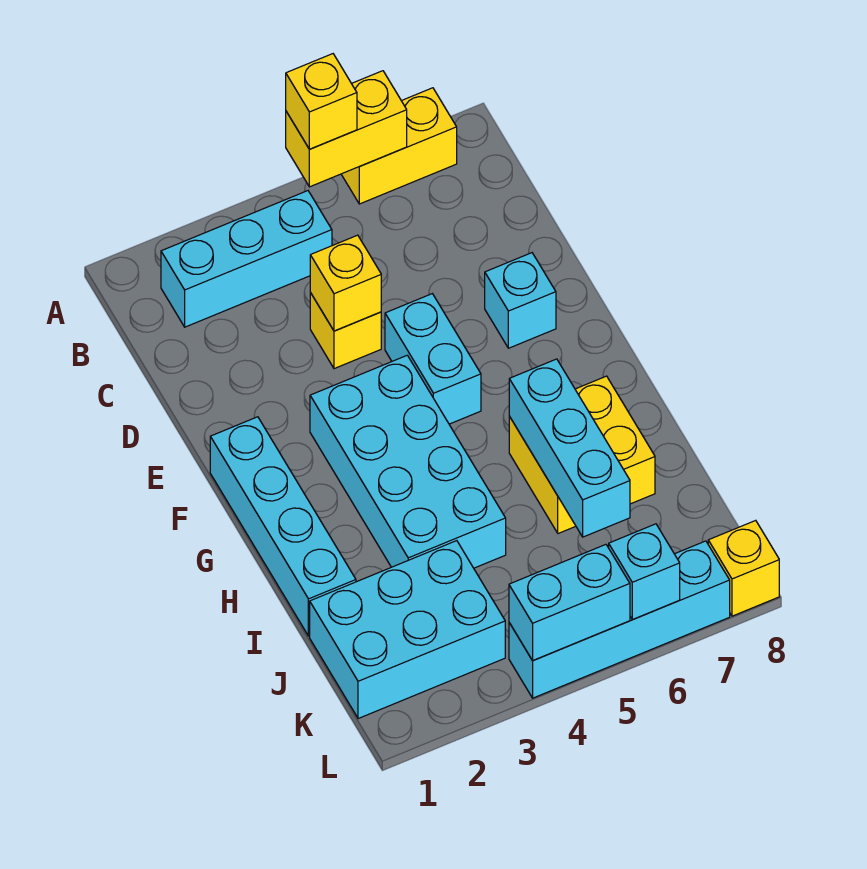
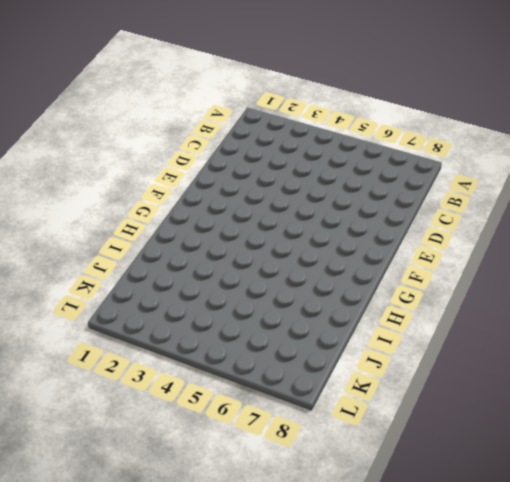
none -> yellow 1x2 brick [341,88,457,204]
none -> cyan 1x3 brick [161,191,332,327]
none -> yellow 1x1 brick [310,293,381,369]

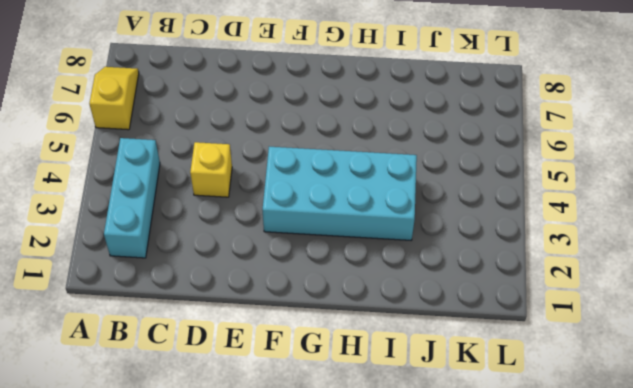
yellow 1x2 slope [89,67,139,130] -> yellow 1x2 brick [341,88,457,204]
none -> cyan 1x2 brick [385,294,481,424]
none -> cyan 1x1 brick [485,253,556,348]
none -> cyan 1x4 brick [210,417,356,636]

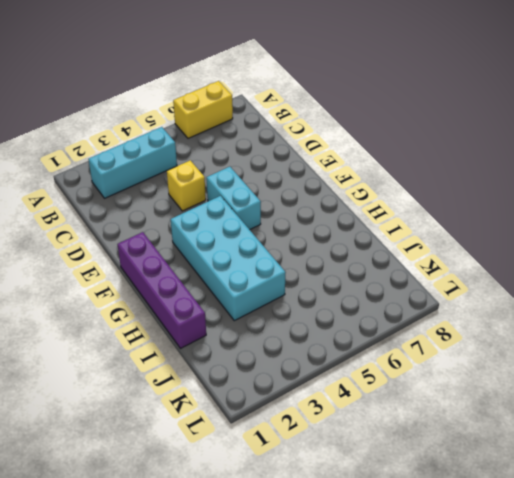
purple 1x4 brick [117,232,206,349] -> cyan 1x4 brick [210,417,356,636]
none -> cyan 1x1 brick [485,253,556,348]
none -> yellow 2x2 brick [509,376,655,533]
none -> cyan 2x3 brick [310,541,505,719]

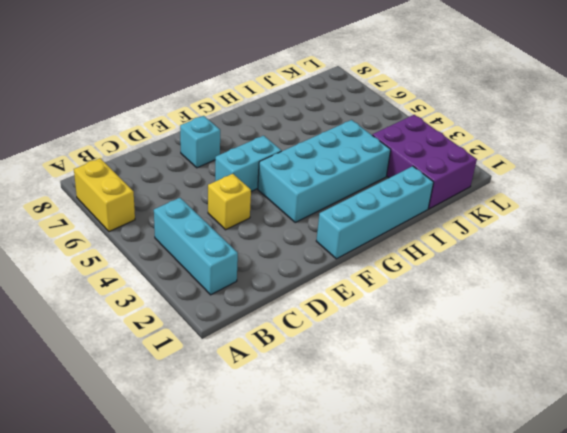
purple 2x3 brick [372,115,477,209] -> cyan 2x3 brick [310,541,505,719]
none -> yellow 2x2 brick [509,376,655,533]
none -> cyan 1x4 brick [509,541,730,698]
none -> yellow 1x1 brick [708,520,779,616]

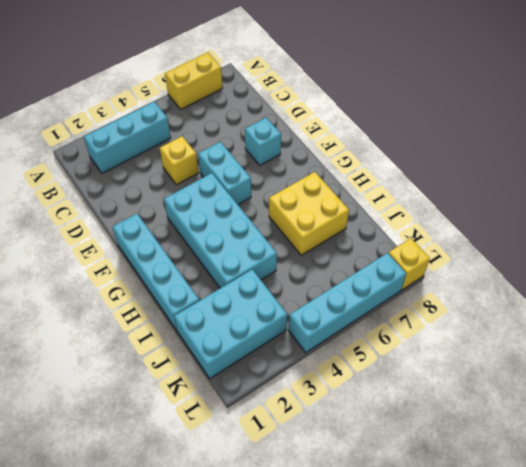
none -> yellow 1x2 brick [286,71,407,187]
none -> yellow 1x1 brick [310,235,381,331]
none -> cyan 1x3 brick [509,359,630,537]

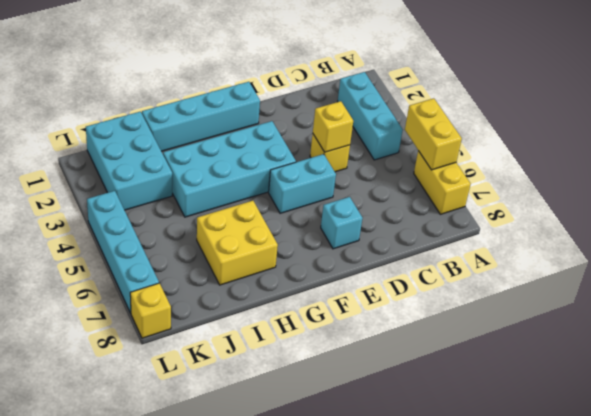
none -> cyan 1x3 brick [509,359,630,537]
none -> cyan 1x2 brick [509,545,630,660]
none -> cyan 1x1 brick [609,524,680,619]

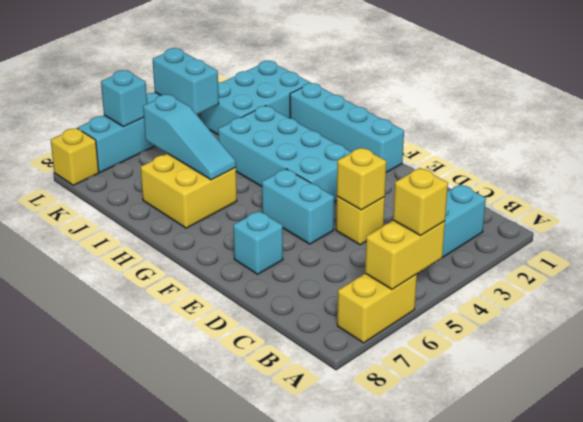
cyan 1x3 slope [143,95,236,180] -> cyan 1x3 brick [509,359,630,537]
cyan 1x2 brick [153,48,219,115] -> cyan 1x2 brick turned to [509,545,630,660]

